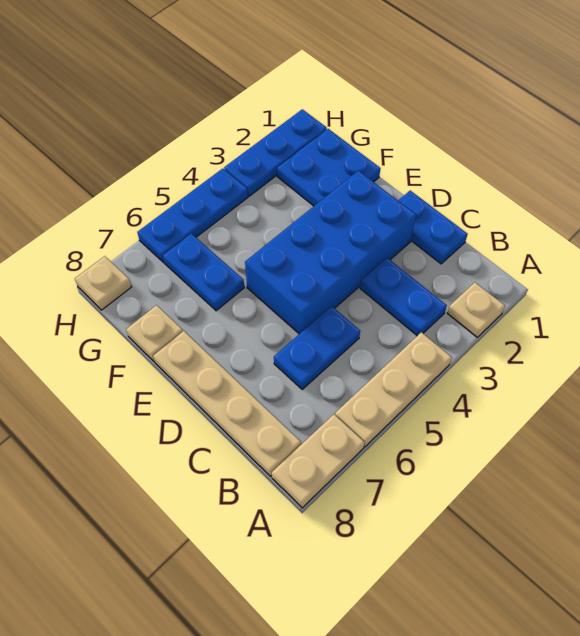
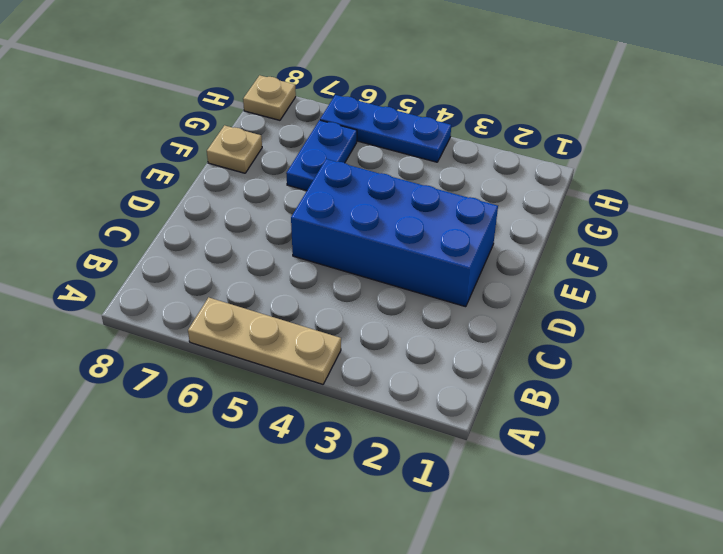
none -> tan 1x1 plate [447,282,505,337]
none -> tan 1x2 plate [272,414,365,508]
none -> blue 1x2 plate [360,258,447,336]

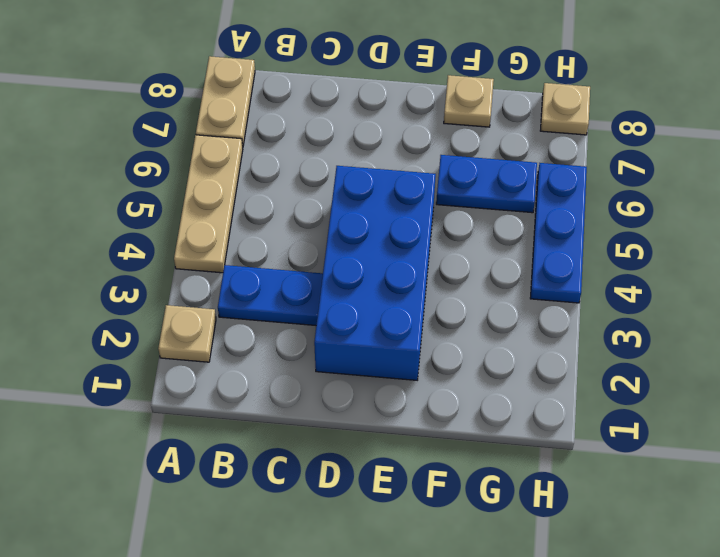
none -> tan 1x4 plate [153,331,301,476]
none -> blue 1x2 plate [398,191,468,264]
none -> blue 1x2 plate [274,306,360,389]

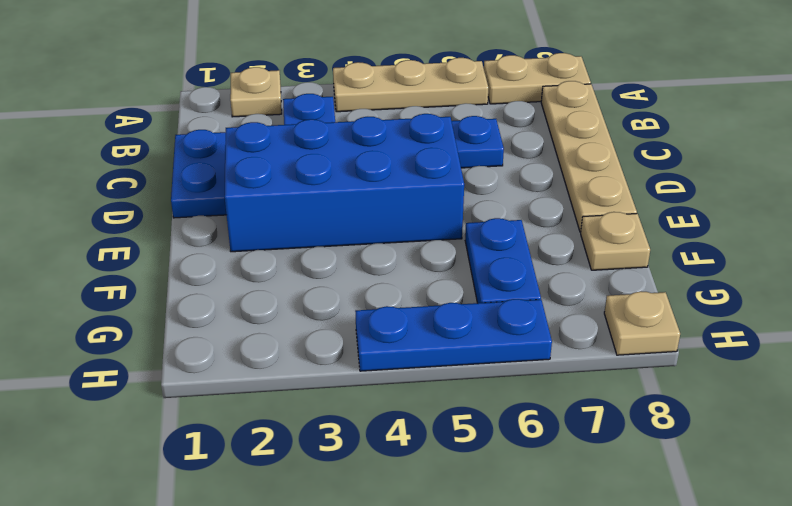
none -> blue 2x2 plate [277,129,381,206]
none -> blue 1x3 plate [224,109,327,196]

